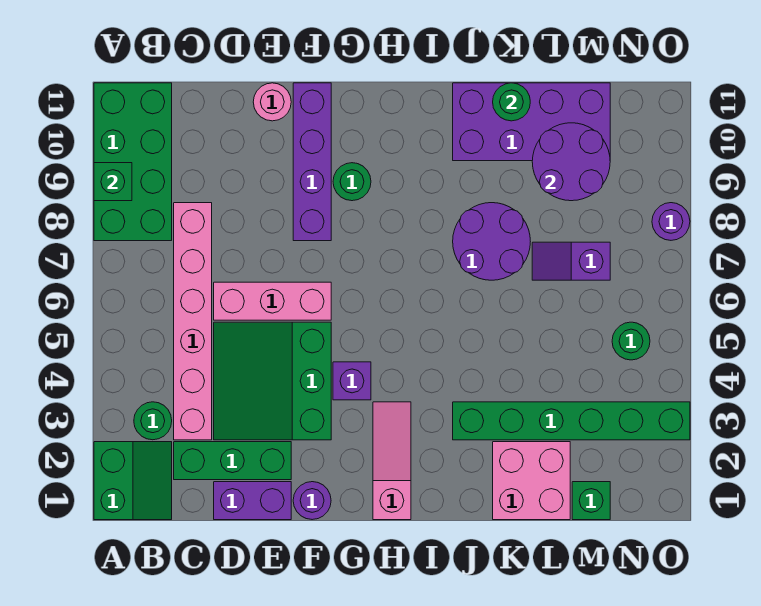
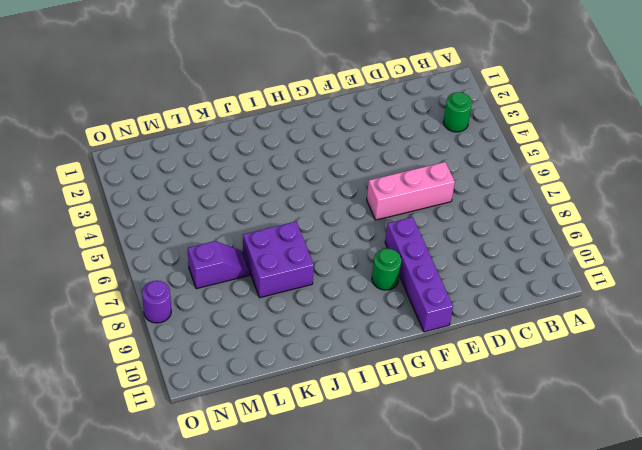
purple 2x2 brick [243,222,314,298] -> purple 2x2 round brick [453,203,530,280]
none -> green 2x2 slope [94,442,172,520]
none -> green 2x4 brick [94,83,172,241]
none -> green 1x3 brick [174,442,291,480]

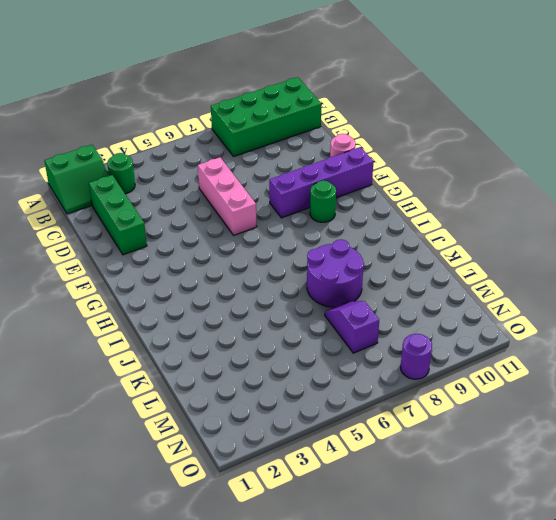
none -> pink 1x6 brick [174,203,212,440]
none -> purple 1x2 brick [214,482,291,520]
none -> green 3x3 slope [214,322,331,440]

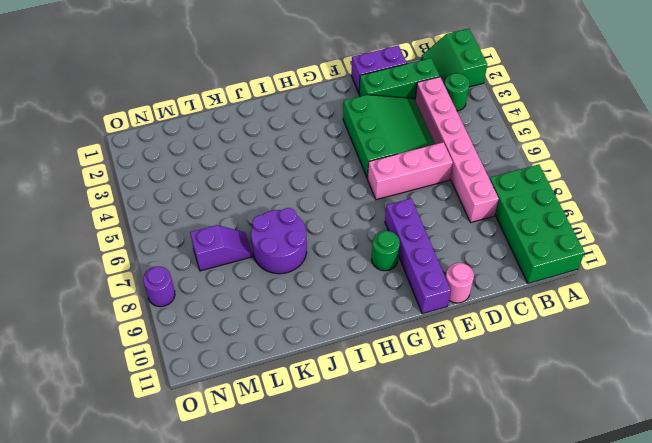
none -> purple 1x1 round brick [293,482,331,520]
none -> purple 1x1 brick [333,362,371,400]
none -> pink 1x3 slope [373,402,411,520]

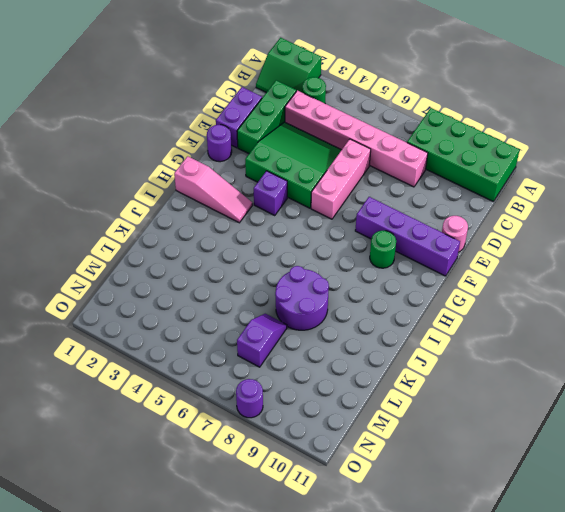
none -> green 1x6 brick [453,402,690,440]
none -> purple 2x4 brick [453,83,610,161]
none -> pink 2x2 brick [493,442,570,520]

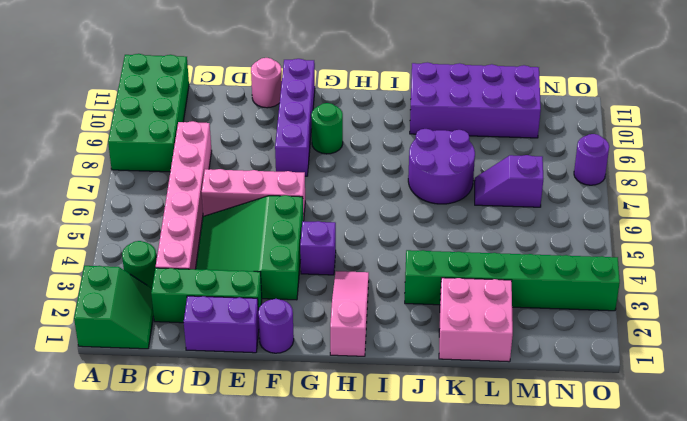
none -> green 1x1 brick [572,482,610,520]
none -> green 1x1 round brick [612,322,650,360]
none -> green 1x1 brick [94,163,132,201]

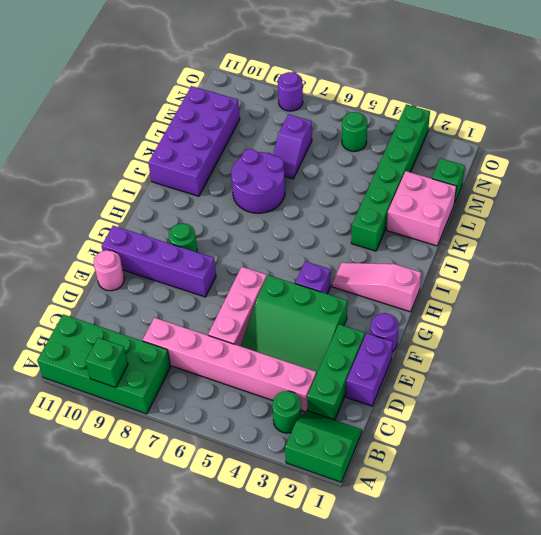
none -> green 1x1 round brick [493,83,530,121]
none -> purple 2x2 round brick [532,123,610,201]

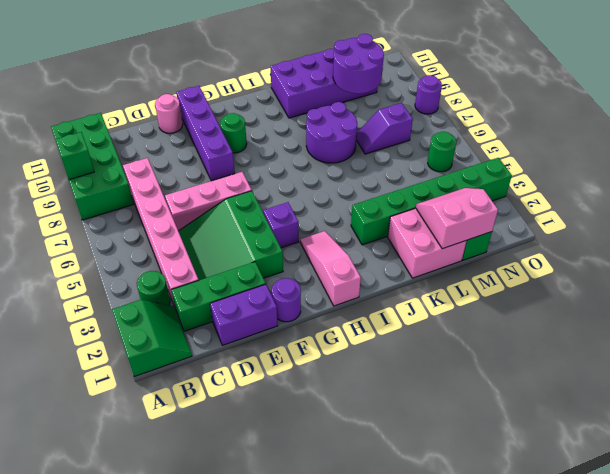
pink 2x2 slope [416,188,498,249] -> none
none -> green 1x1 round brick [493,83,530,121]

